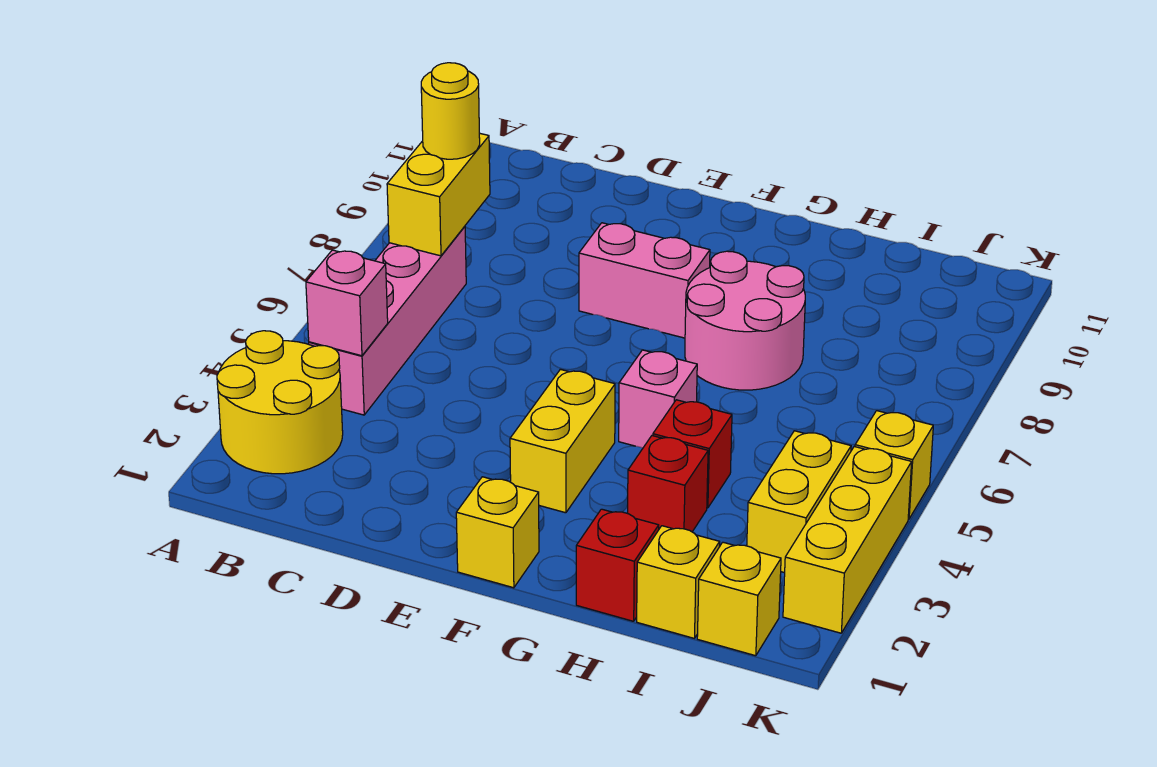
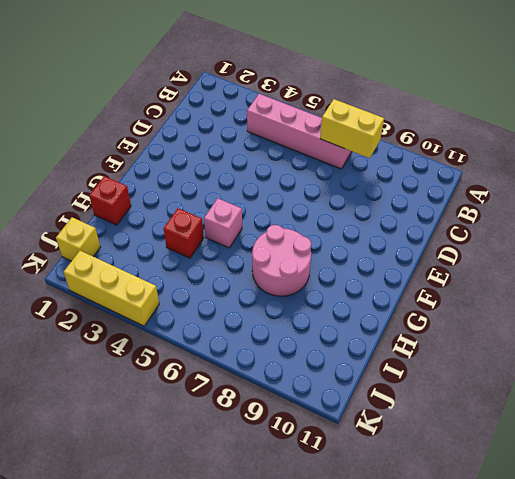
none -> yellow 2x2 round brick [217,331,343,474]
none -> pink 1x2 brick [579,223,710,338]
none -> yellow 1x1 brick [456,477,539,588]

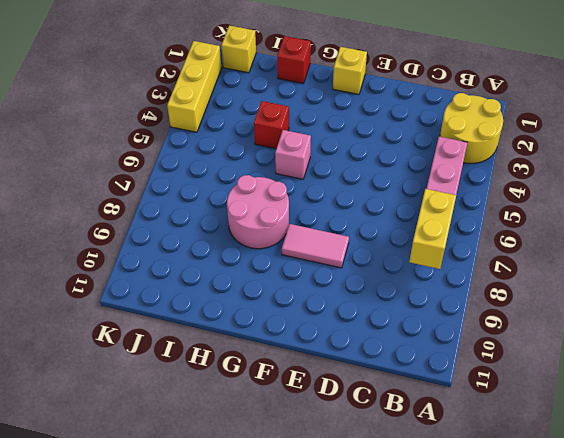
pink 1x2 tile [282,224,349,268] -> pink 1x2 brick [579,223,710,338]
none -> yellow 1x2 brick [510,369,615,513]
none -> red 1x1 brick [628,436,708,532]
none -> yellow 1x1 brick [637,526,720,638]

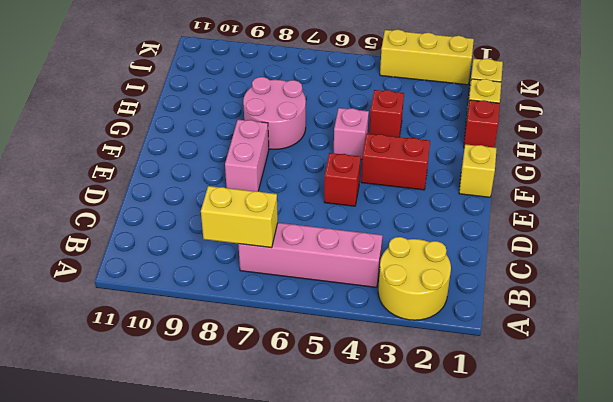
red 1x1 brick [324,153,361,206] -> red 1x1 brick moved to [628,436,708,532]
red 1x2 brick [361,134,430,190] -> yellow 1x2 brick [510,369,615,513]
none -> yellow 1x2 brick [747,431,851,573]
none -> yellow 1x1 brick [855,411,933,519]
none -> pink 1x1 brick [306,250,388,356]

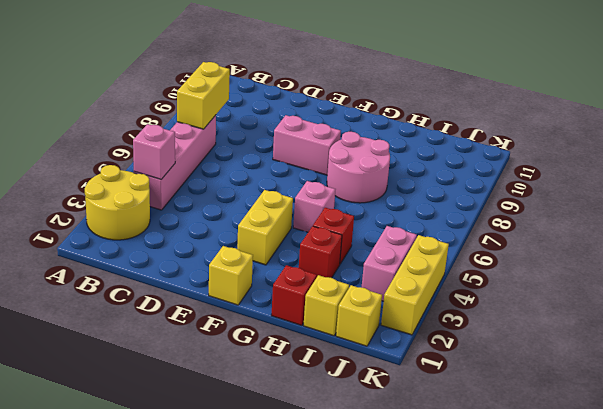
pink 1x2 brick [361,226,417,301] -> yellow 1x2 brick [747,431,851,573]
none -> yellow 1x1 brick [855,411,933,519]
none -> yellow 1x1 round brick [421,63,480,159]

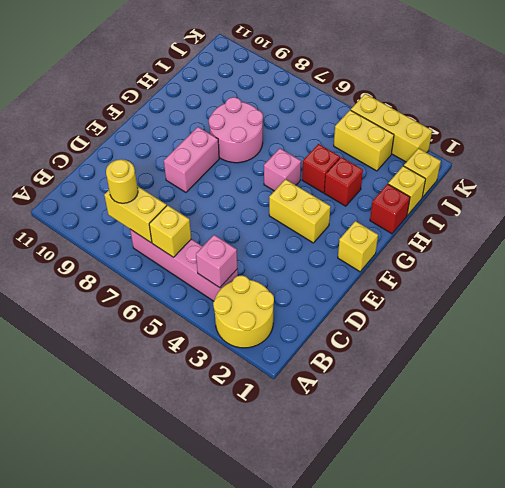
yellow 1x1 brick [149,205,191,257] -> yellow 1x1 brick moved to [855,411,933,519]

